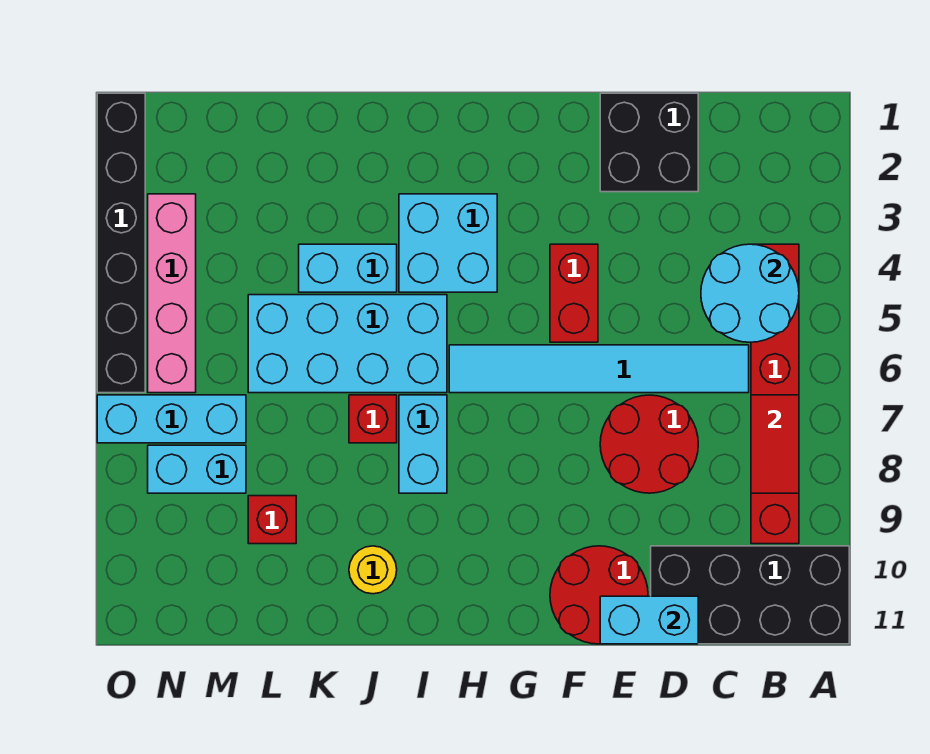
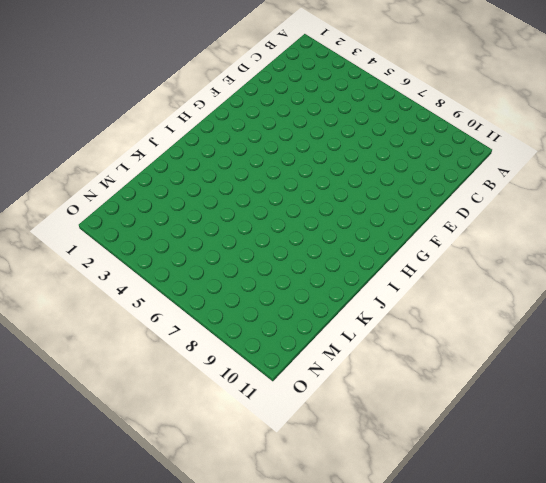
none -> black 2x4 brick [651,546,849,644]
none -> red 1x6 brick [751,244,799,544]
none -> cyan 1x6 tile [449,345,749,393]

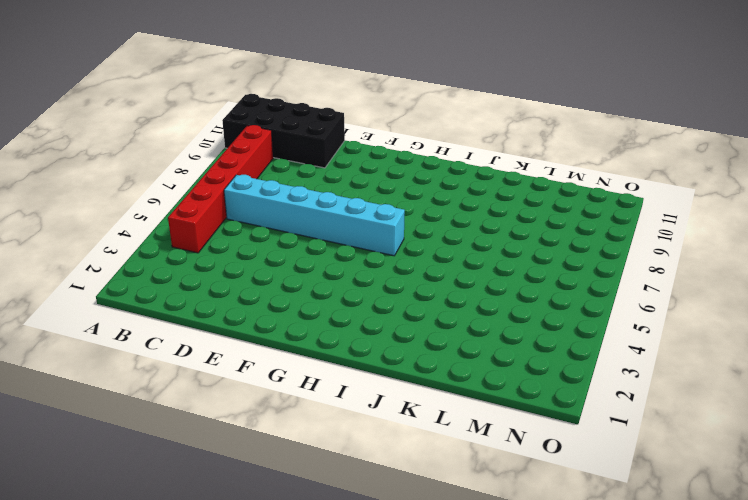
cyan 1x6 brick [224,175,405,256] -> cyan 1x6 tile [449,345,749,393]
none -> black 2x2 brick [600,93,698,192]
none -> red 2x2 round brick [600,395,698,493]
none -> red 2x2 round brick [550,546,648,644]

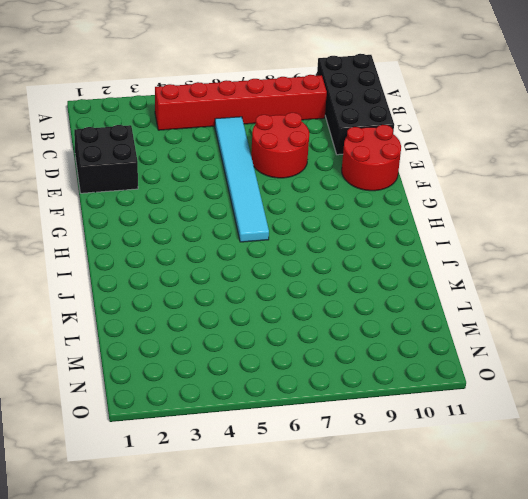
none -> red 1x2 brick [550,244,598,342]
none -> cyan 2x2 brick [399,194,497,292]
none -> cyan 2x4 brick [248,295,447,393]

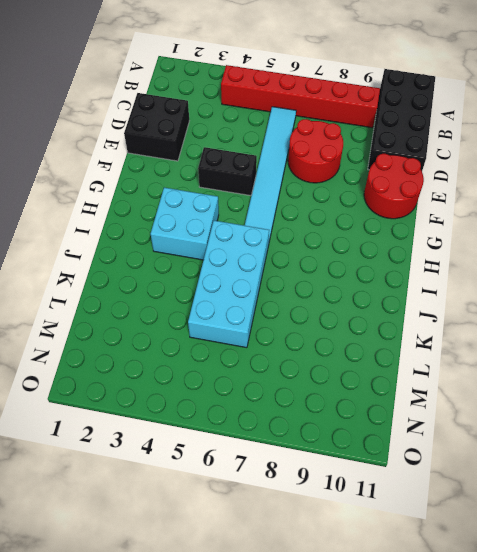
black 1x2 brick [198,147,257,196] -> red 1x2 brick [550,244,598,342]
none -> cyan 1x2 brick [399,395,447,493]
none -> cyan 1x2 brick [299,244,397,292]
none -> red 1x1 brick [349,395,397,443]

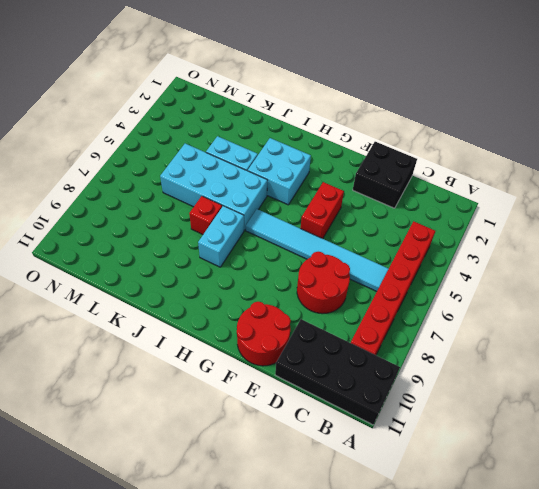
none -> yellow 1x1 round brick [349,546,397,594]
none -> red 1x1 brick [248,496,296,544]
none -> cyan 1x3 brick [97,395,246,443]

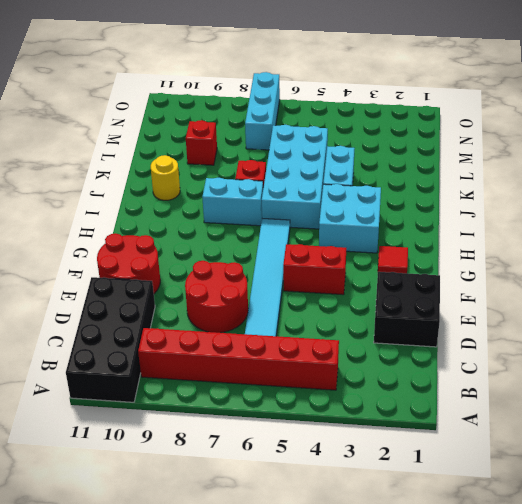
red 1x1 tile [378,246,408,273] -> none
none -> cyan 1x2 brick [148,445,246,493]
none -> pink 1x4 brick [148,194,196,393]
none -> black 1x6 brick [97,93,145,393]

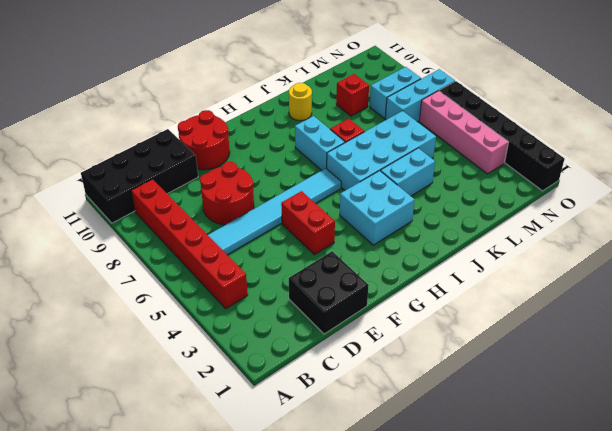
none -> cyan 2x2 round brick [701,244,799,342]
none -> red 1x2 tile [751,395,799,493]
none -> cyan 1x2 brick [600,596,698,644]

